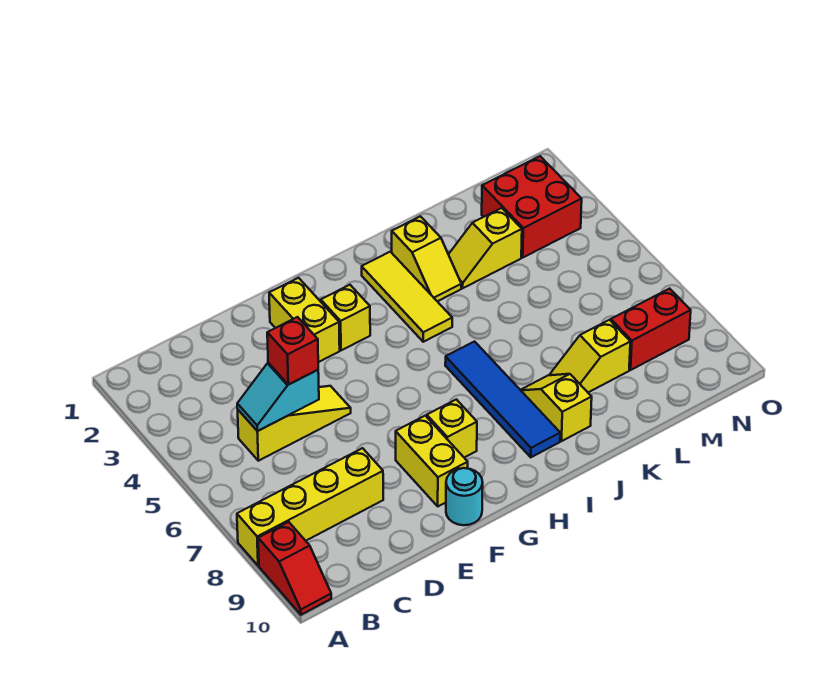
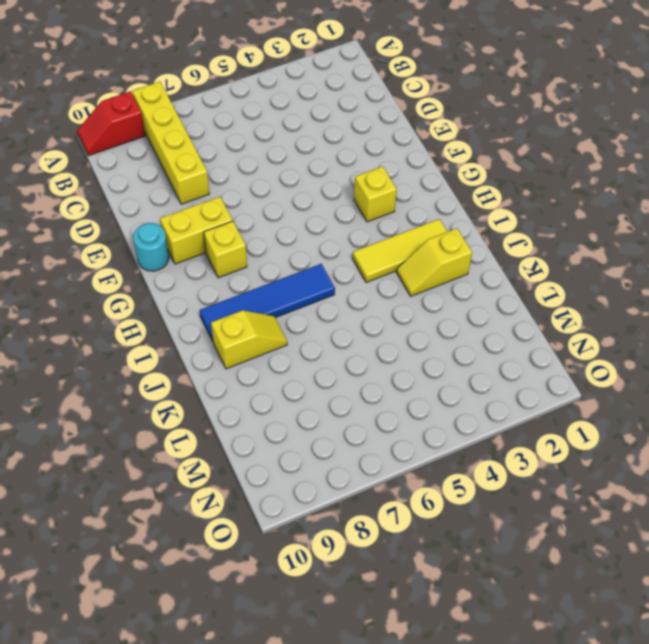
none -> yellow 1x3 slope [238,386,351,461]
none -> yellow 1x2 brick [269,278,340,362]
none -> yellow 1x2 slope [448,208,522,288]

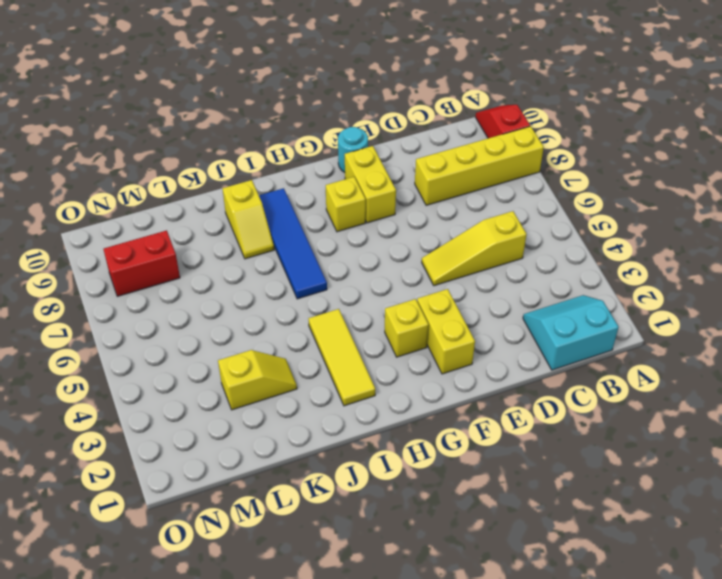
cyan 2x2 slope [523,295,619,370] -> none
none -> yellow 1x2 slope [392,216,461,301]
none -> yellow 1x2 slope [550,320,630,392]
none -> red 2x2 brick [482,156,582,257]

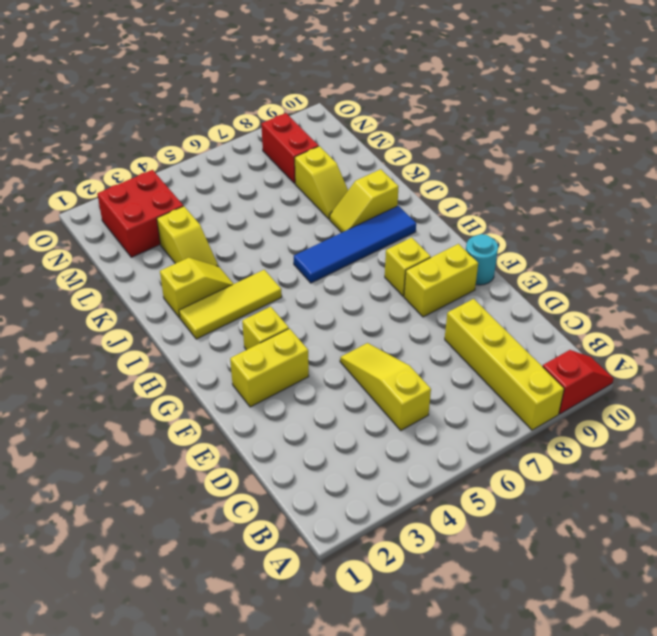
none -> cyan 1x2 slope [237,363,319,431]
none -> red 1x1 brick [267,317,318,385]

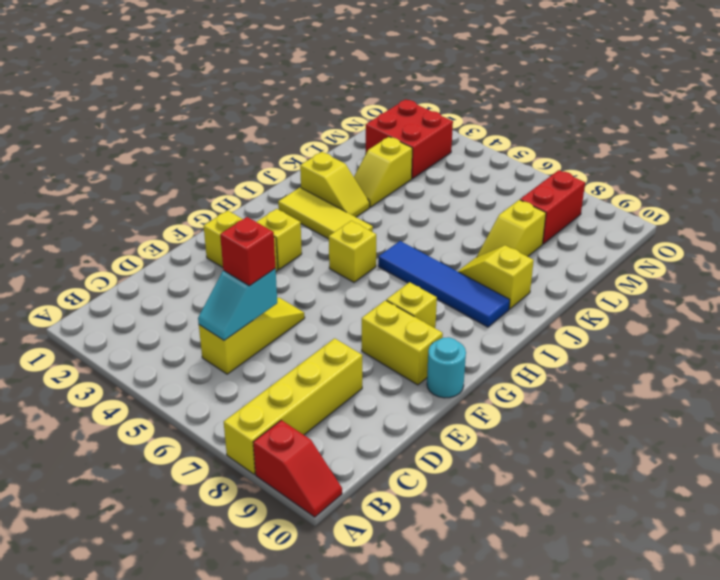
yellow 1x1 brick [329,221,376,282] -> none

